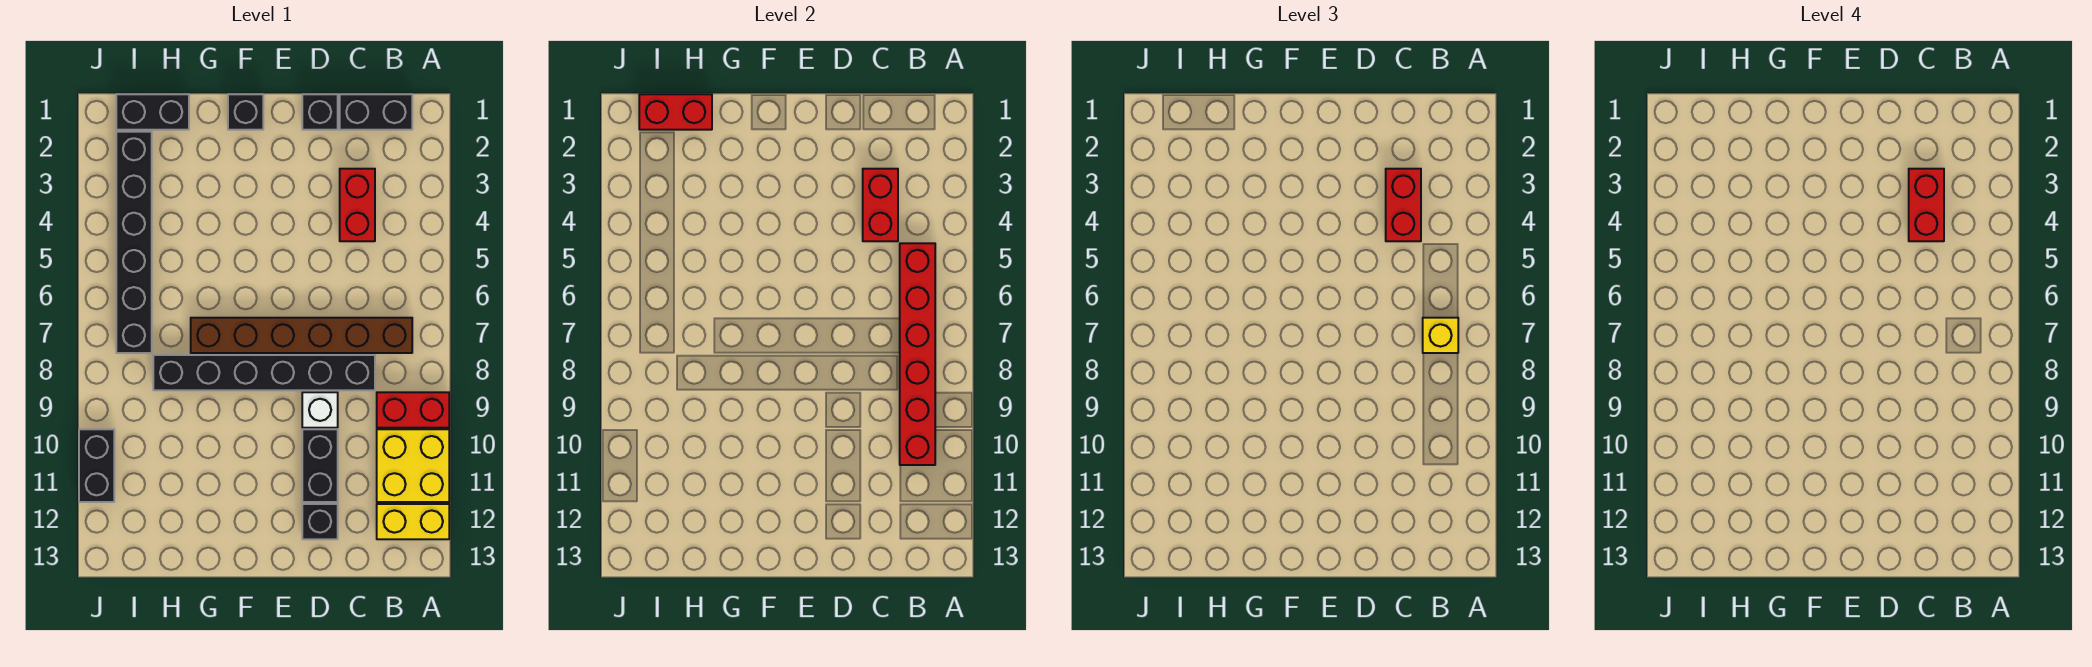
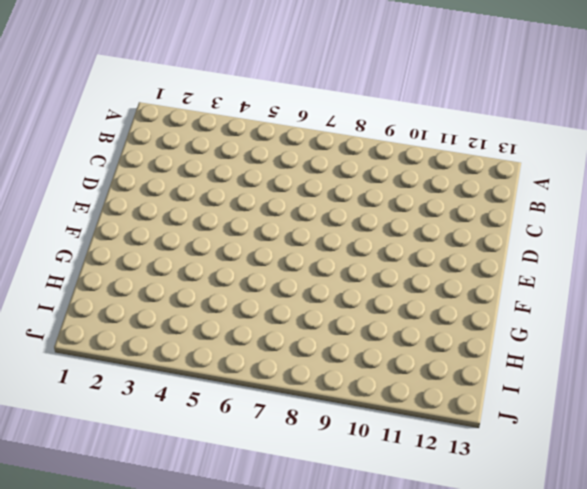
none -> red 1x2 brick [377,392,449,428]
none -> yellow 2x2 brick [377,429,449,502]
none -> yellow 1x2 brick [377,504,449,539]

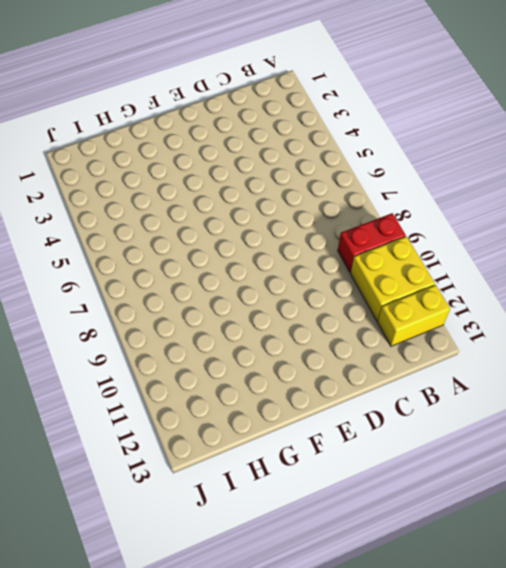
none -> black 1x2 brick [340,94,412,130]
none -> brown 1x6 brick [191,318,412,353]
none -> red 1x2 brick [340,169,375,241]

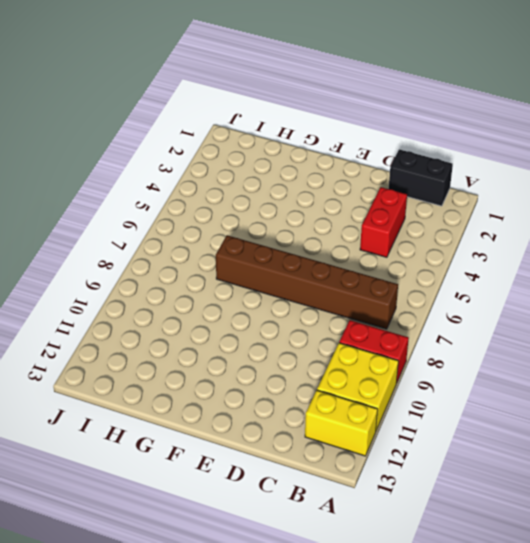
none -> black 1x6 brick [153,355,375,390]
none -> black 1x1 brick [302,94,338,130]
none -> white 1x1 brick [302,392,338,428]

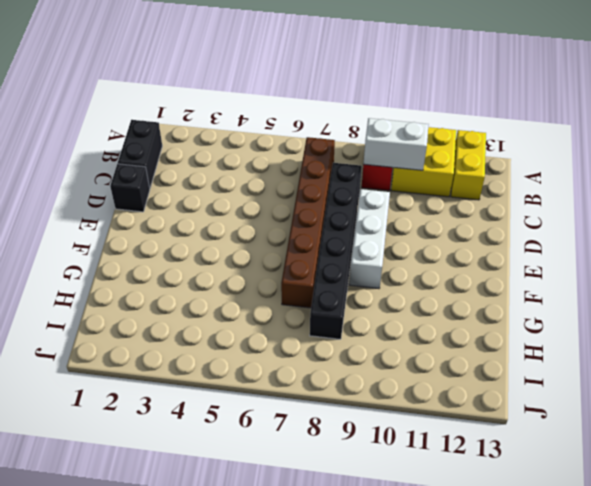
white 1x2 brick [364,118,429,170] -> red 1x6 brick [900,243,935,465]
white 1x3 brick [349,189,390,289] -> white 1x1 brick [302,392,338,428]
none -> red 1x2 brick [340,169,375,241]
none -> black 1x2 brick [302,429,338,502]
none -> black 1x1 brick [302,504,338,539]

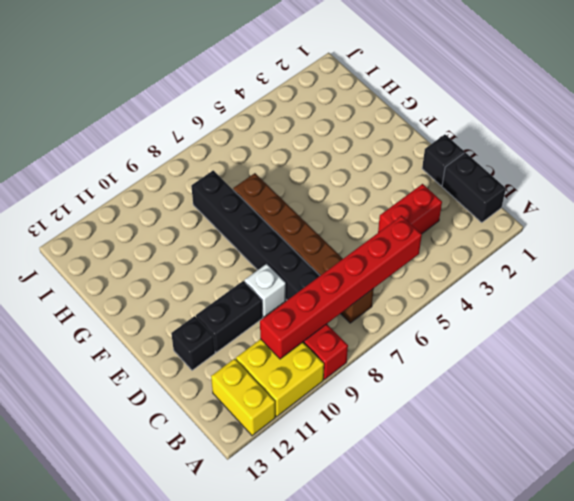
none -> black 1x1 brick [228,94,263,130]
none -> black 1x2 brick [116,94,189,130]
none -> black 1x6 brick [116,132,152,353]

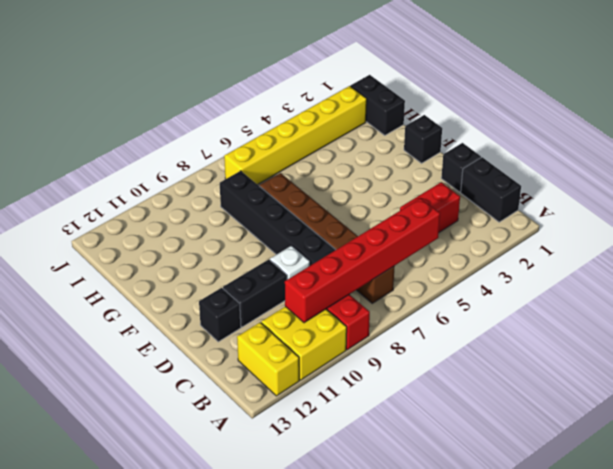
yellow 1x6 brick [224,86,367,185] -> black 1x6 brick [116,132,152,353]
none -> black 1x2 brick [79,429,114,502]
none -> red 1x2 brick [863,169,898,241]
none -> red 1x2 brick [639,94,712,130]

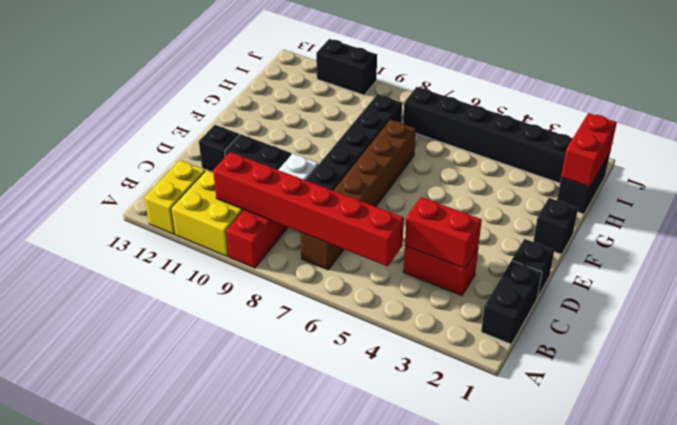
none -> yellow 1x1 brick [1423,318,1458,353]
none -> red 1x2 brick [1386,169,1421,241]
none -> red 1x2 brick [1909,169,1944,241]

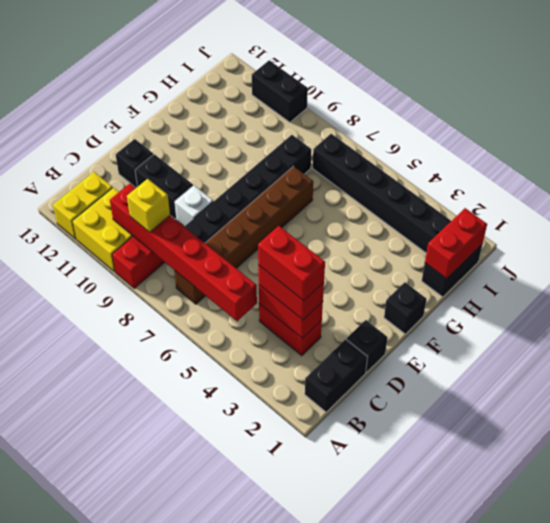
yellow 1x1 brick [127,179,170,232] -> yellow 1x1 brick moved to [1423,318,1458,353]

